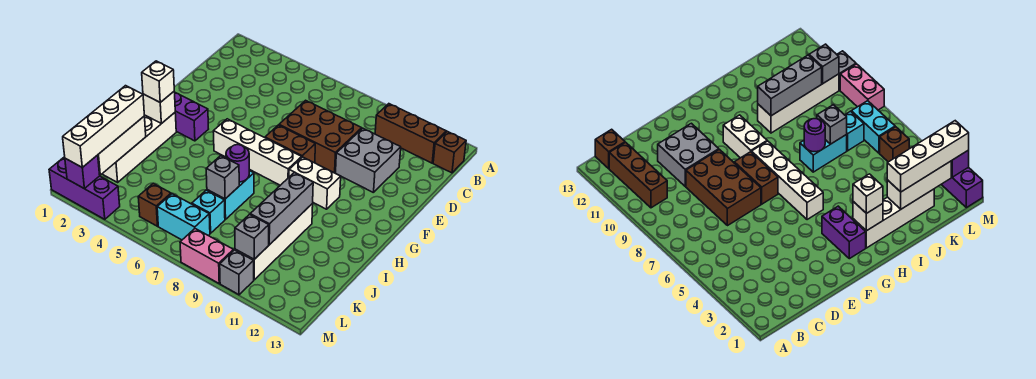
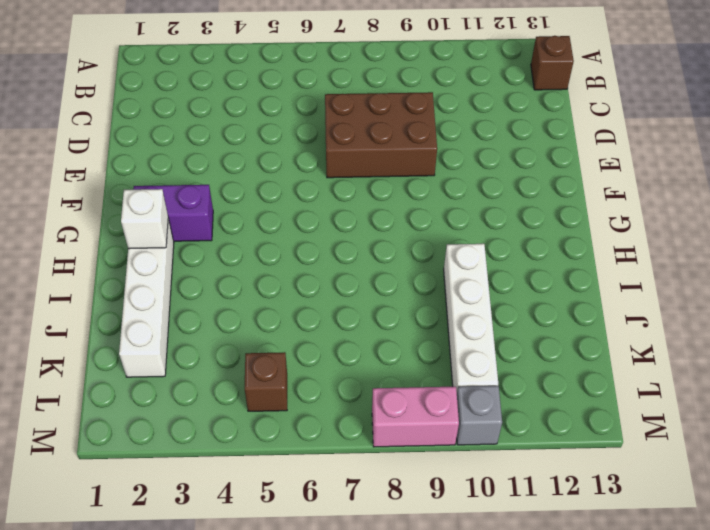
none -> brown 1x3 brick [375,104,446,163]
none -> grey 2x2 brick [336,128,401,193]
none -> brown 1x2 brick [265,125,315,163]

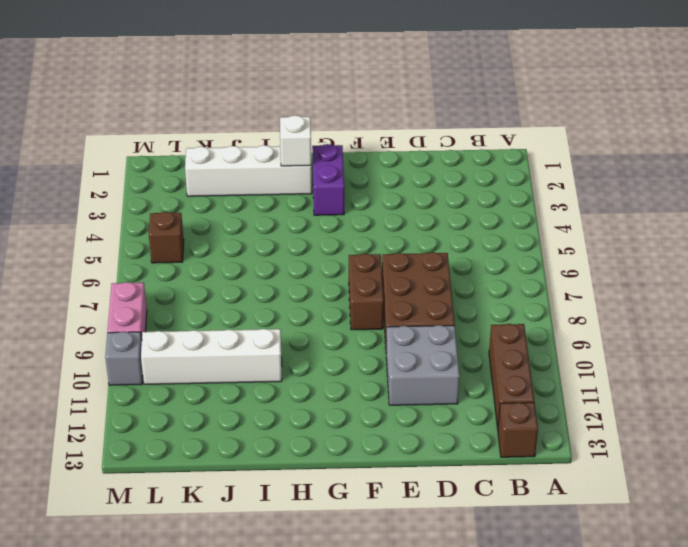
none -> white 1x4 brick [214,119,302,185]
none -> white 1x2 brick [289,157,341,209]
none -> cyan 1x2 brick [207,171,254,219]

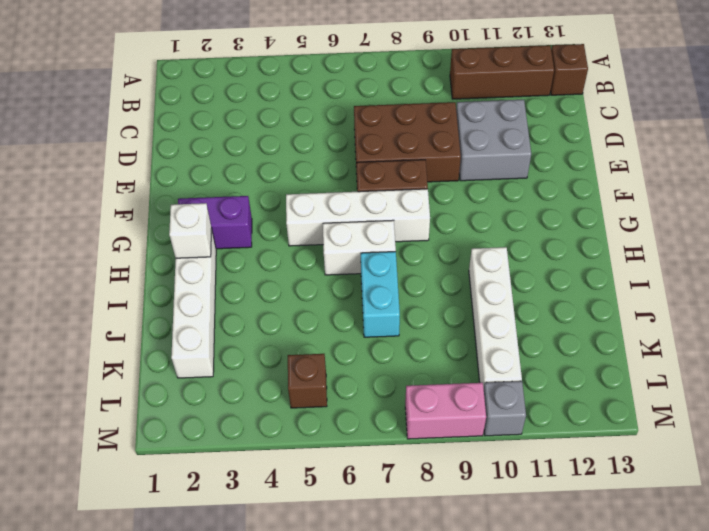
white 1x2 brick [323,220,396,275] -> white 1x2 brick moved to [289,157,341,209]
none -> cyan 1x1 brick [192,190,225,233]
none -> cyan 1x2 brick [157,194,210,240]
none -> purple 1x3 brick [49,157,120,219]

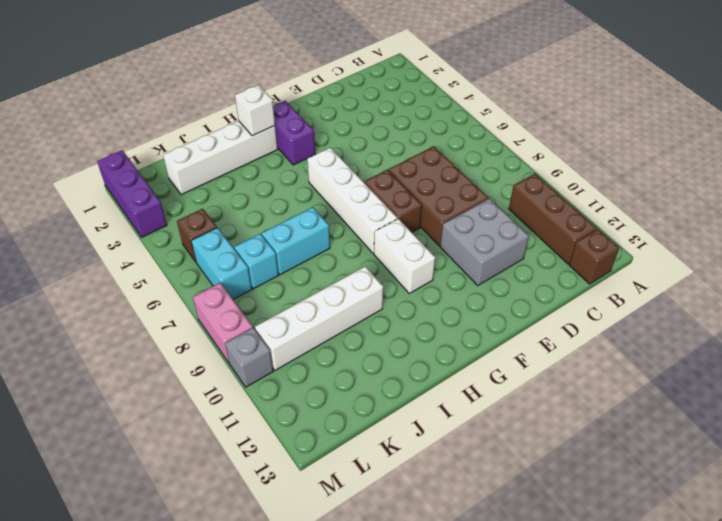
none -> purple 1x1 round brick [226,145,249,182]
none -> grey 1x3 brick [250,173,313,245]
none -> white 1x3 brick [98,116,146,175]

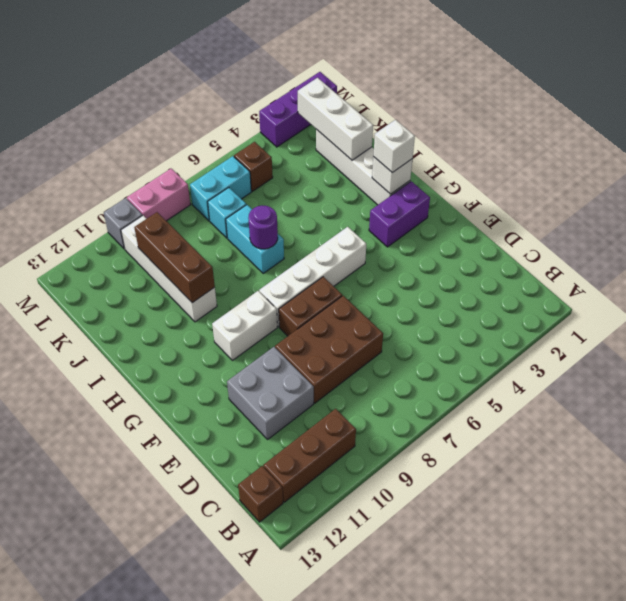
brown 1x3 brick [134,212,215,303] -> grey 1x3 brick [250,173,313,245]
none -> grey 1x1 brick [206,156,239,199]
none -> grey 1x1 brick [235,214,269,259]
none -> purple 1x1 brick [65,155,100,189]

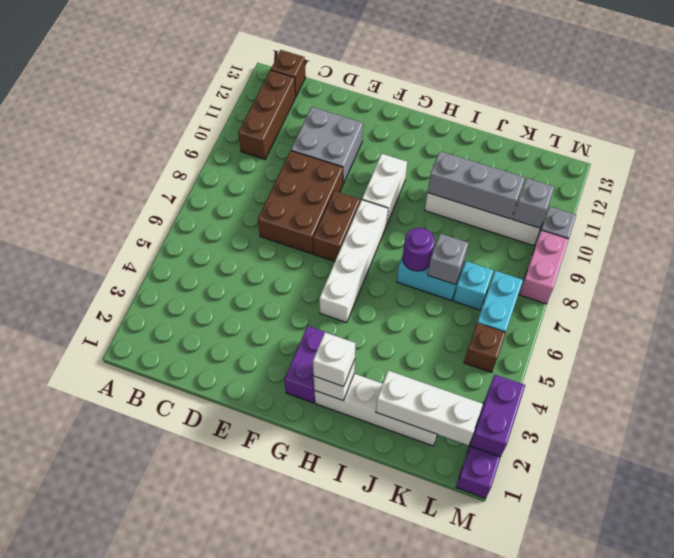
purple 1x2 brick [470,375,525,457] -> purple 1x1 brick [65,155,100,189]
none -> white 1x4 brick [63,86,144,167]

